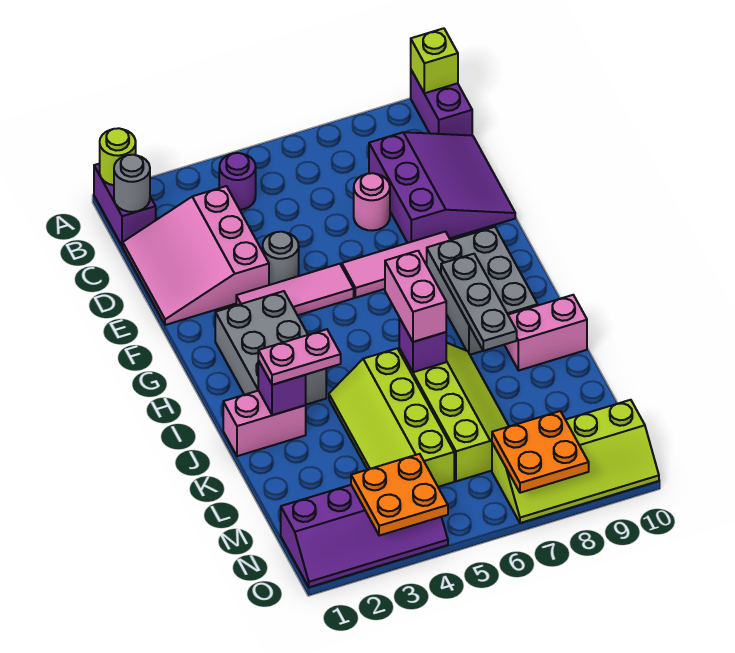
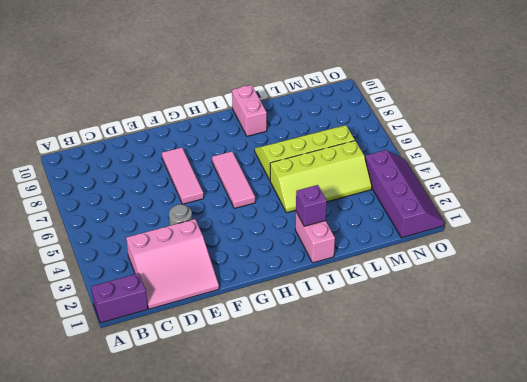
pink 1x3 tile [212,151,255,208] -> pink 1x3 tile moved to [236,264,354,315]
none -> purple 1x2 brick [411,70,472,136]
none -> purple 1x1 round brick [219,153,256,210]
none -> purple 3x3 slope [369,132,515,243]

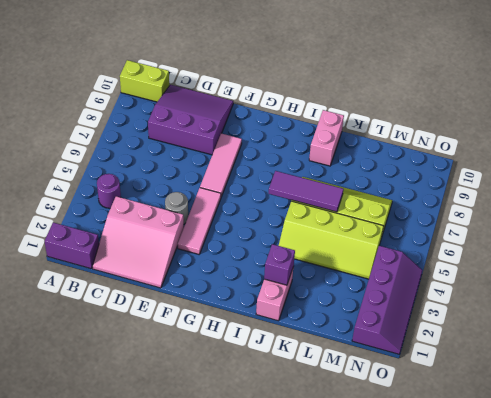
lime 1x2 brick [120,60,169,102] -> purple 1x2 brick [411,70,472,136]
purple 1x3 tile [269,171,343,212] -> purple 1x1 brick [399,318,446,372]
none -> pink 1x1 round brick [354,173,390,231]
none -> grey 2x3 brick [215,291,326,405]
none -> grey 2x3 brick [427,227,538,355]

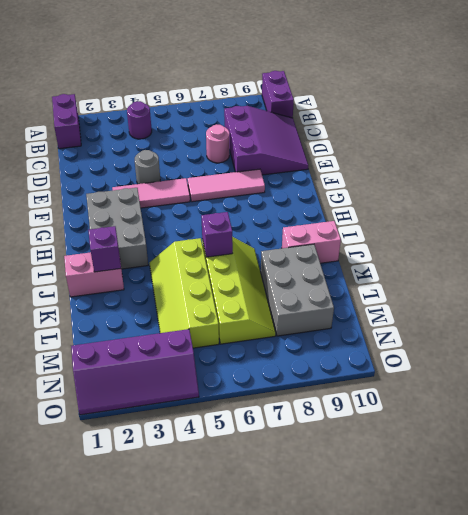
grey 2x3 brick [261,244,334,336] -> grey 2x3 brick moved to [427,227,538,355]
none -> pink 3x3 slope [123,186,269,325]
none -> lime 2x4 slope [492,400,659,523]
none -> lime 1x1 round brick [100,128,136,185]

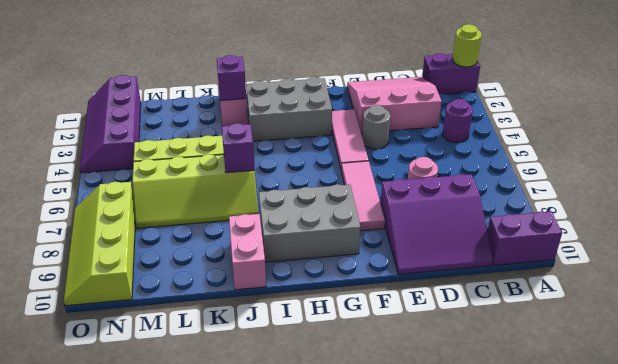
none -> lime 1x1 brick [411,28,458,93]
none -> grey 1x1 round brick [114,155,150,212]
none -> grey 1x3 plate [441,254,517,351]

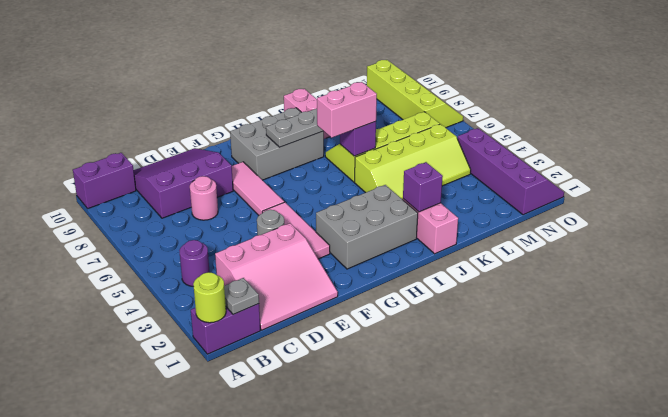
grey 1x1 plate [224,278,259,315] -> grey 1x1 round brick [114,155,150,212]
none -> lime 1x1 brick [411,28,458,93]
none -> orange 2x2 plate [351,454,448,536]
none -> orange 2x2 plate [492,411,589,493]

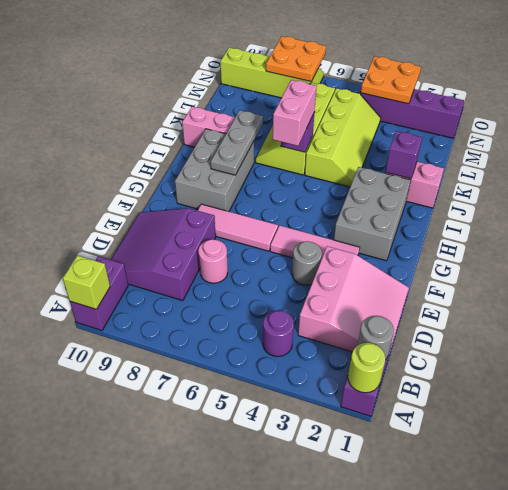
none -> pink 1x2 plate [258,329,341,385]

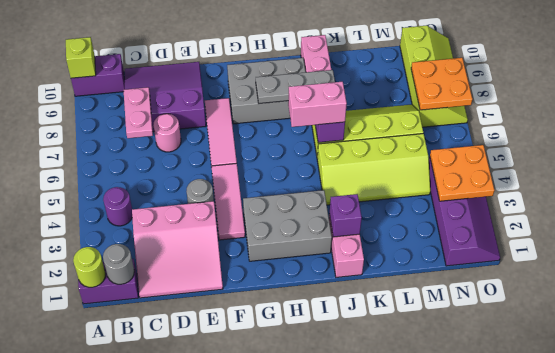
pink 1x2 plate [124,87,153,138] -> pink 1x2 plate moved to [258,329,341,385]

